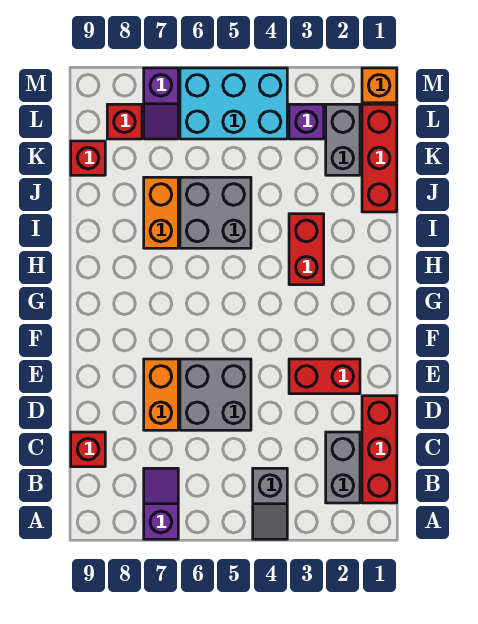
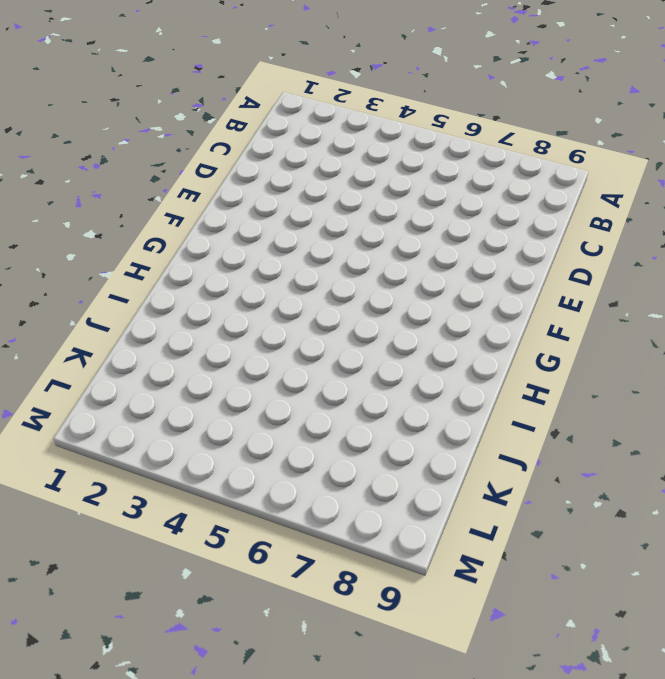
none -> grey 1x2 slope [253,468,287,539]
none -> purple 1x2 slope [144,468,178,539]
none -> red 1x3 brick [362,396,397,503]

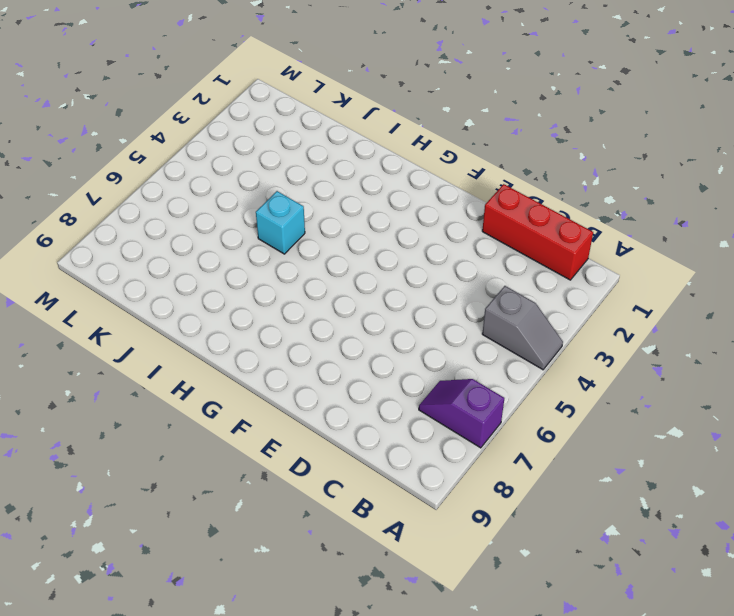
cyan 1x1 brick [256,191,305,254] -> grey 2x2 brick [180,177,251,248]
none -> grey 1x2 brick [326,432,360,503]
none -> red 1x1 brick [71,432,105,467]
none -> grey 2x2 brick [180,359,251,430]

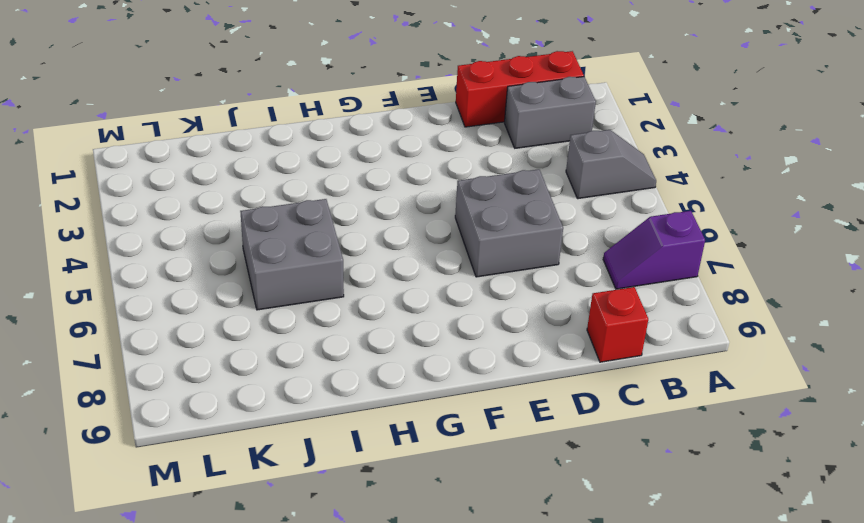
none -> orange 1x2 brick [144,359,178,430]
none -> red 1x2 brick [289,359,360,394]
none -> red 1x2 brick [289,214,324,285]

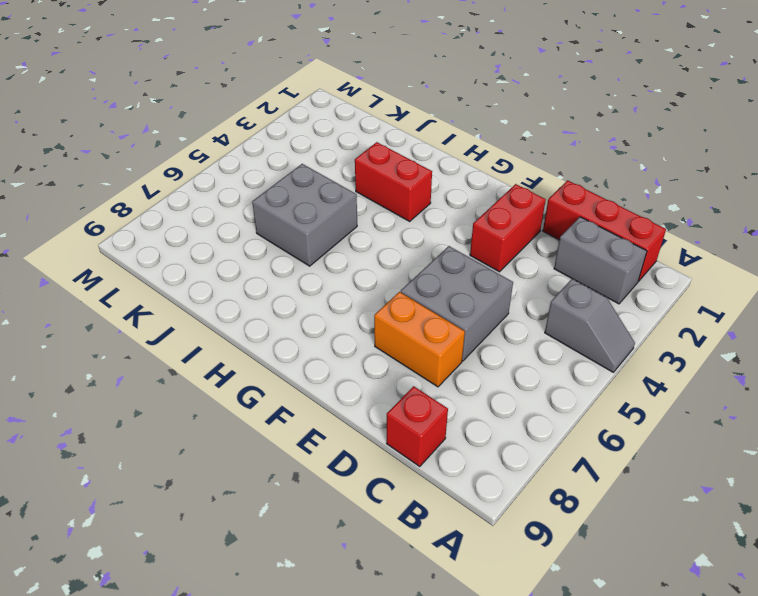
none -> purple 1x2 slope [144,468,178,539]
none -> orange 1x2 brick [144,177,178,248]
none -> red 1x3 brick [362,104,397,212]

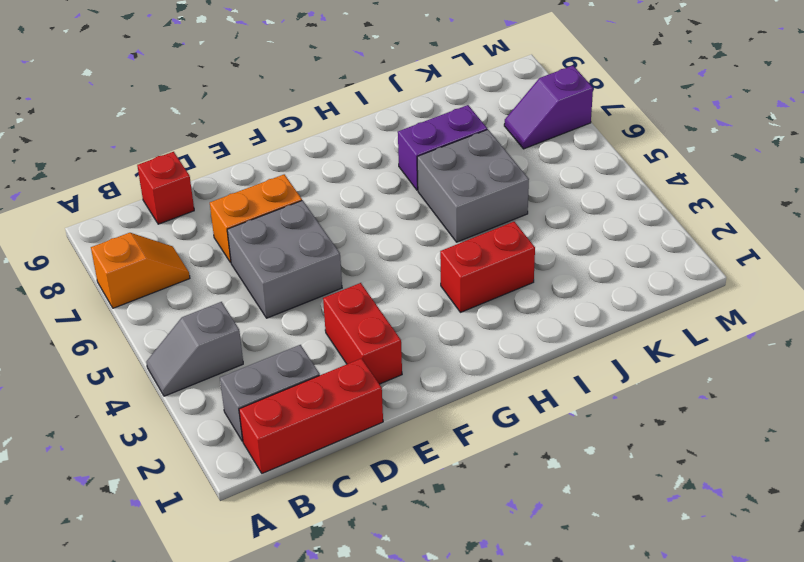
orange 1x2 slope [91,233,190,308] -> purple 1x2 slope [144,468,178,539]
purple 1x2 brick [398,105,487,190] -> orange 1x2 brick [144,177,178,248]
none -> red 1x3 brick [362,104,397,212]
none -> grey 1x2 brick [326,104,360,175]
none -> red 1x1 brick [71,141,105,175]

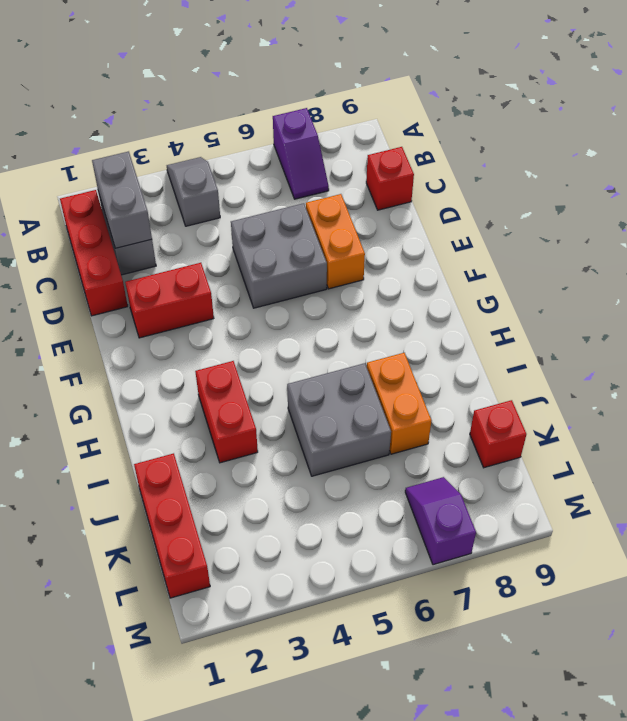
grey 1x2 brick [92,151,152,248] -> grey 1x2 brick moved to [326,104,360,175]
none -> purple 1x1 brick [289,104,324,139]
none -> cyan 2x3 brick [180,68,287,139]
none -> red 1x1 brick [107,104,142,139]

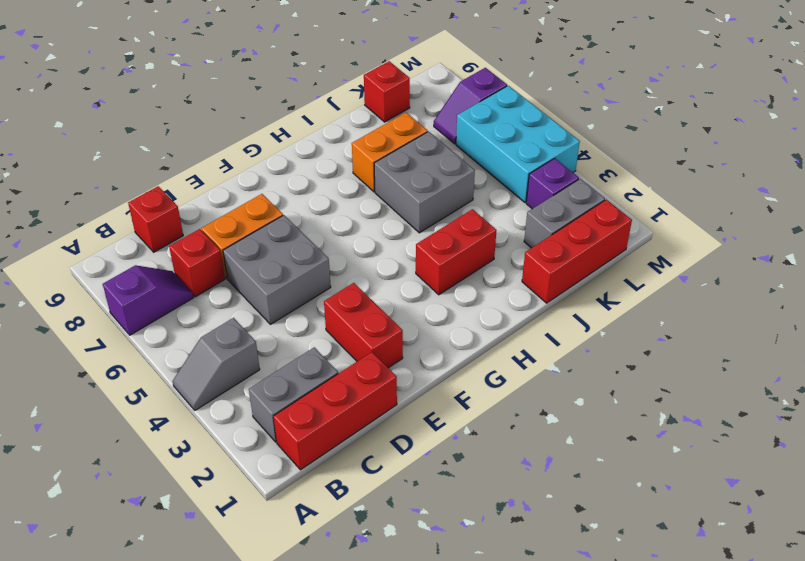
red 1x1 brick [169,229,225,297] -> red 1x1 brick moved to [107,104,142,139]
none -> orange 1x1 brick [362,68,397,103]

